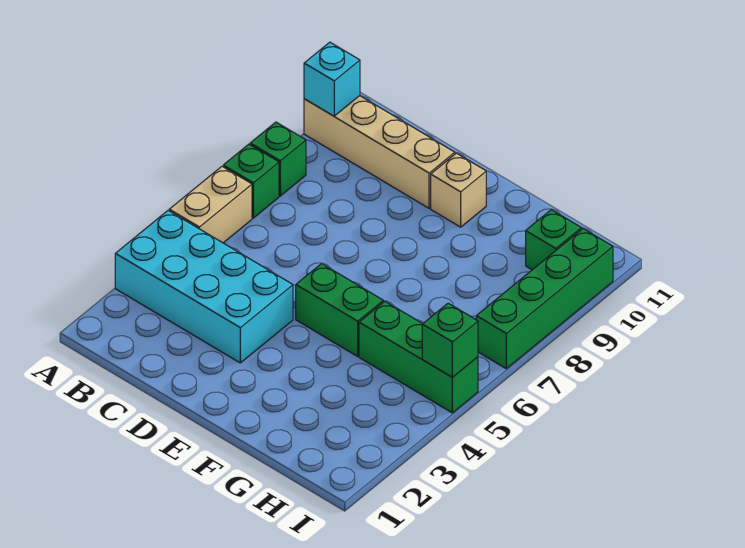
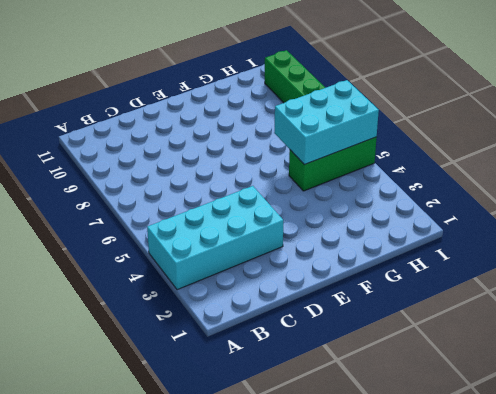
cyan 2x3 brick [274,80,379,165] -> green 1x1 brick [422,303,478,377]
none -> tan 1x2 brick [169,166,252,243]
none -> green 1x1 brick [223,144,279,218]
none -> green 1x1 brick [250,122,306,196]

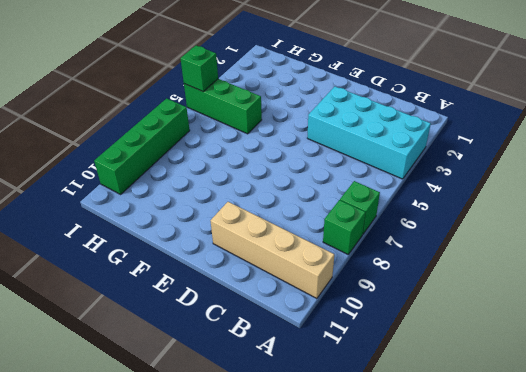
none -> tan 1x2 brick [169,166,252,243]
none -> green 1x2 brick [296,264,383,356]
none -> tan 1x1 brick [431,153,486,227]

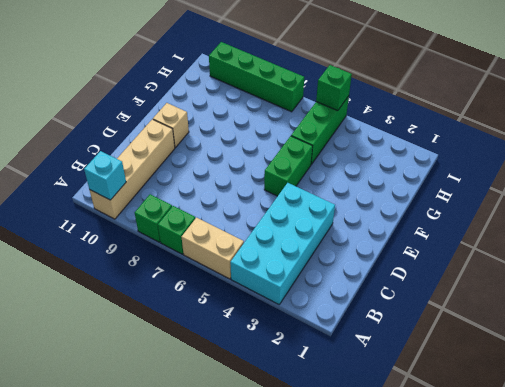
none -> green 1x1 brick [526,210,581,270]

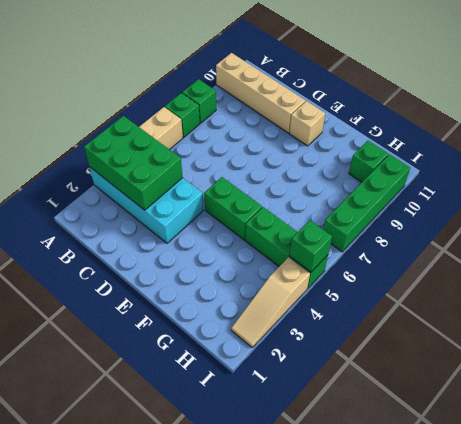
green 2x3 brick [84,116,183,210] -> none
tan 1x3 slope [231,257,310,347] -> none
none -> cyan 1x1 brick [304,42,360,116]

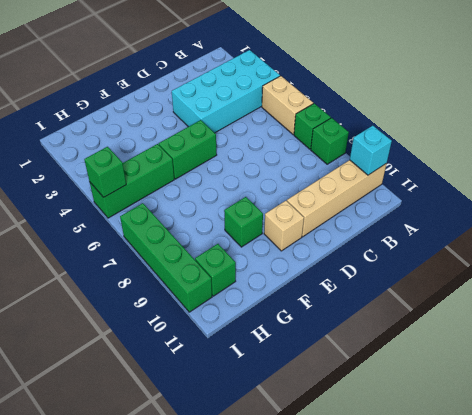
green 1x1 brick [224,197,263,247] -> none

